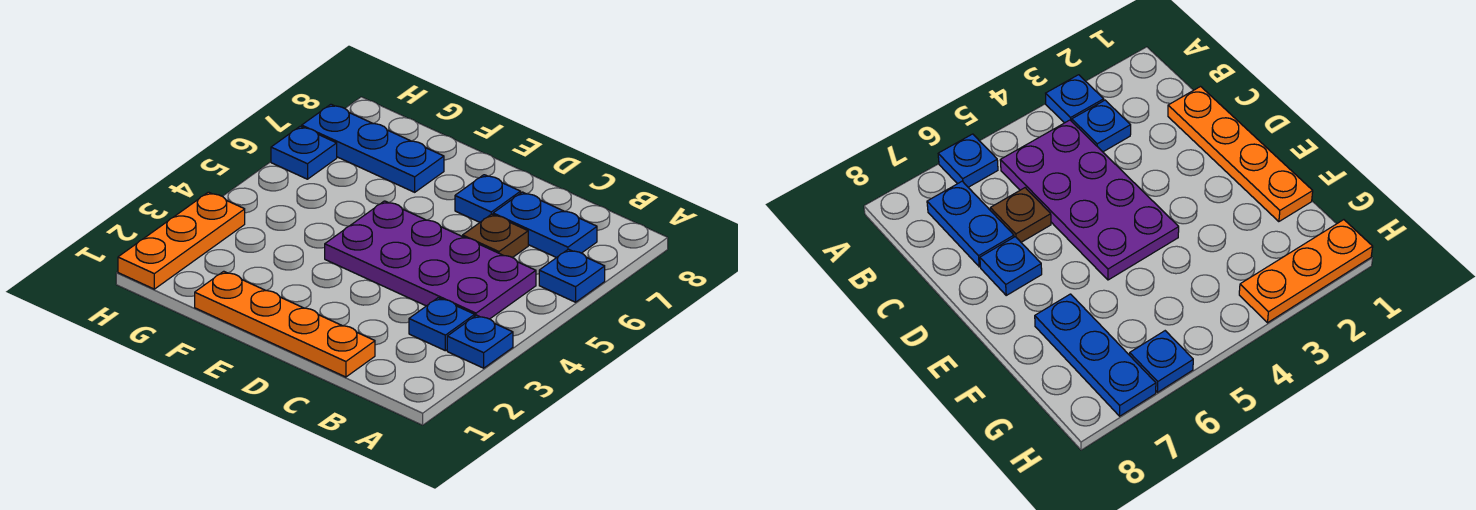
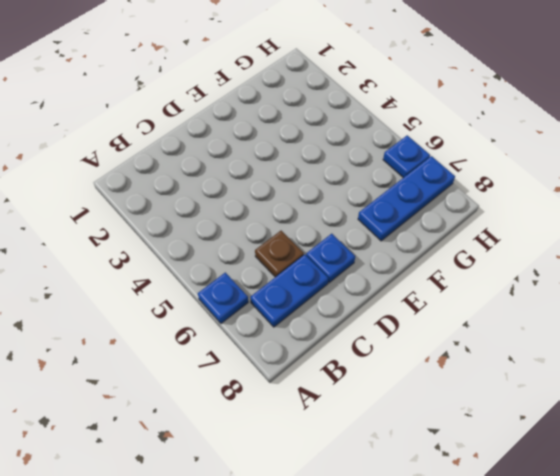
none -> blue 1x1 plate [447,315,513,368]
none -> blue 1x1 plate [409,298,475,351]

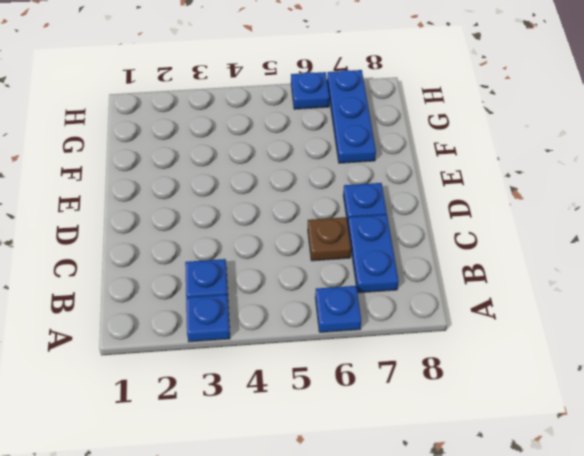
none -> purple 2x4 plate [325,201,536,319]
none -> orange 1x4 plate [195,271,375,377]

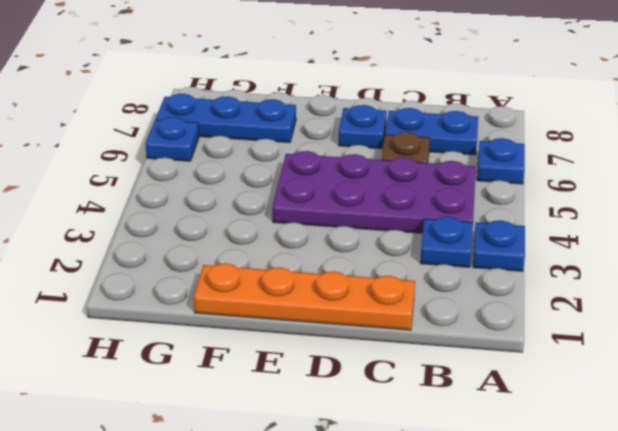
none -> orange 1x3 plate [118,192,245,289]

